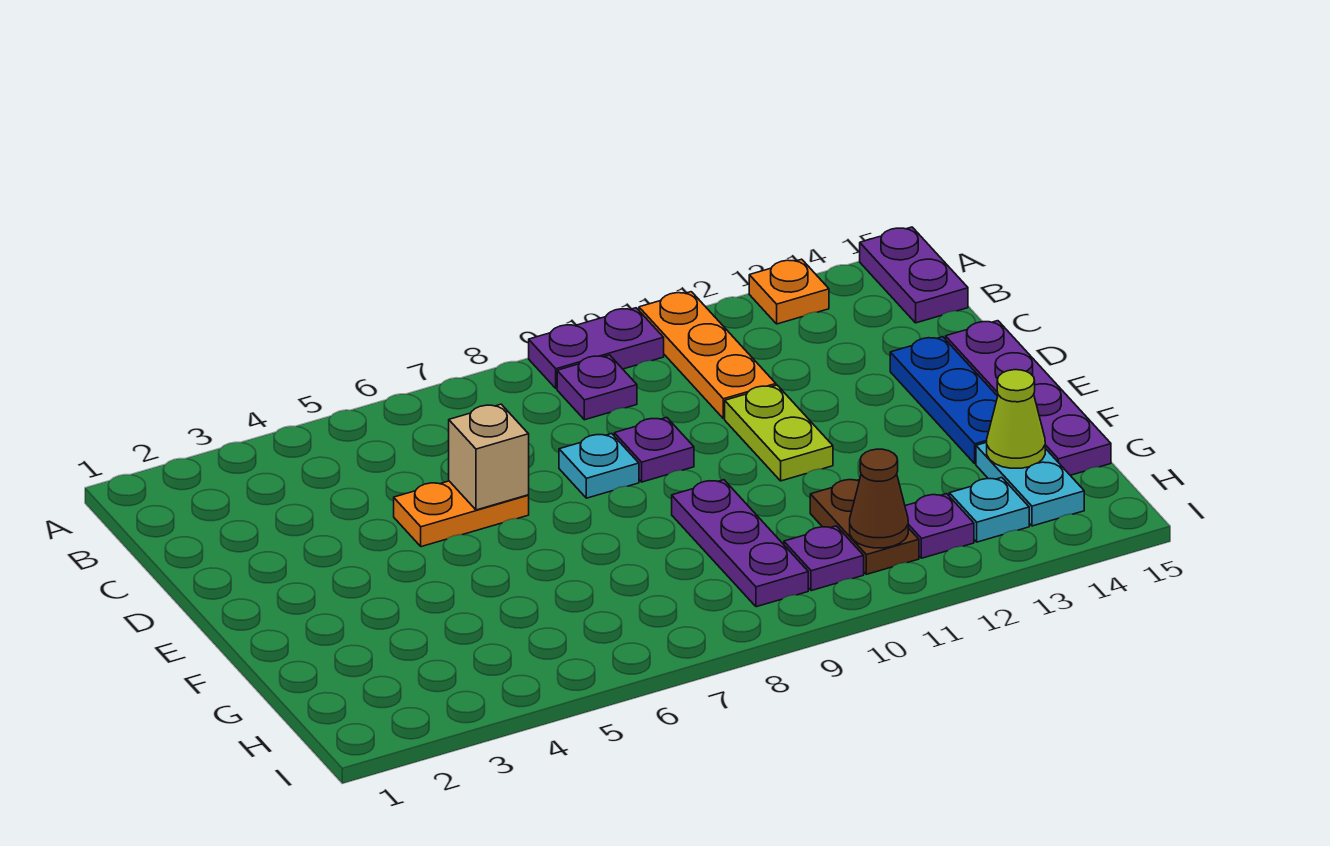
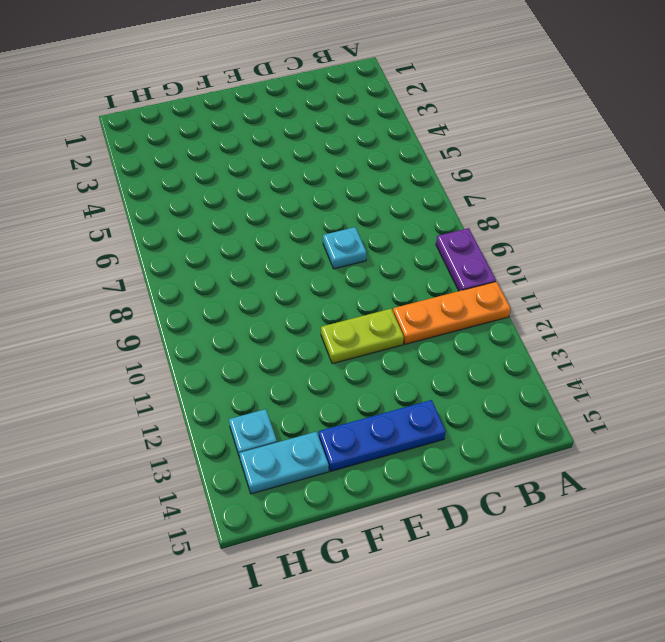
none -> orange 1x1 plate [749,259,829,324]
none -> purple 1x2 plate [860,227,968,323]
none -> purple 1x1 plate [557,355,637,420]

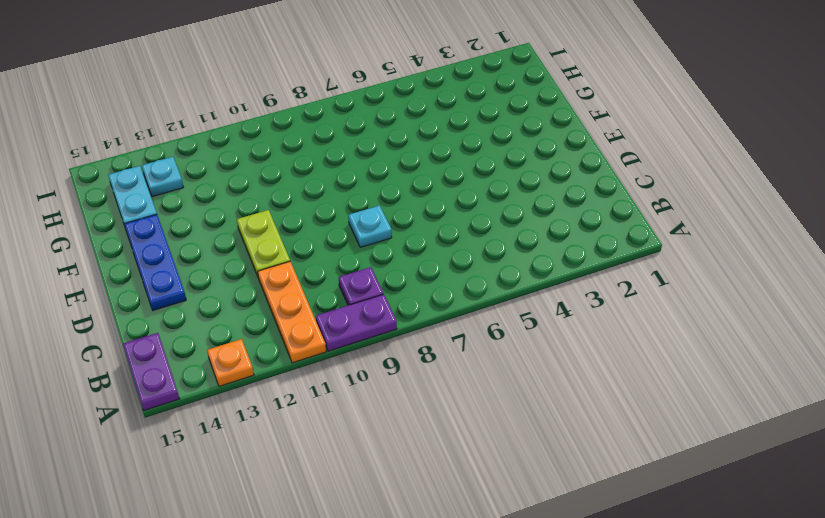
none -> orange 1x2 plate [394,481,529,547]
none -> purple 1x1 plate [614,417,694,482]
none -> purple 1x4 plate [946,321,1111,475]

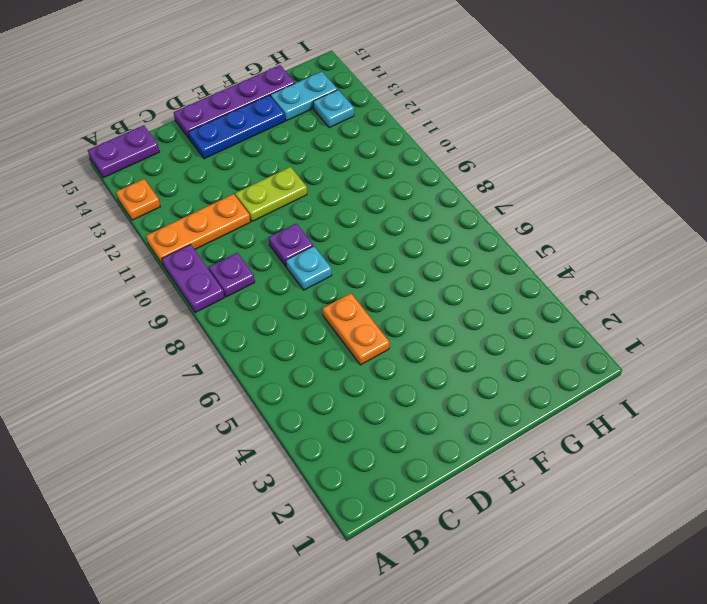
none -> purple 1x3 plate [672,480,808,607]
none -> brown 1x2 plate [810,480,919,574]
none -> purple 1x1 plate [784,526,864,591]

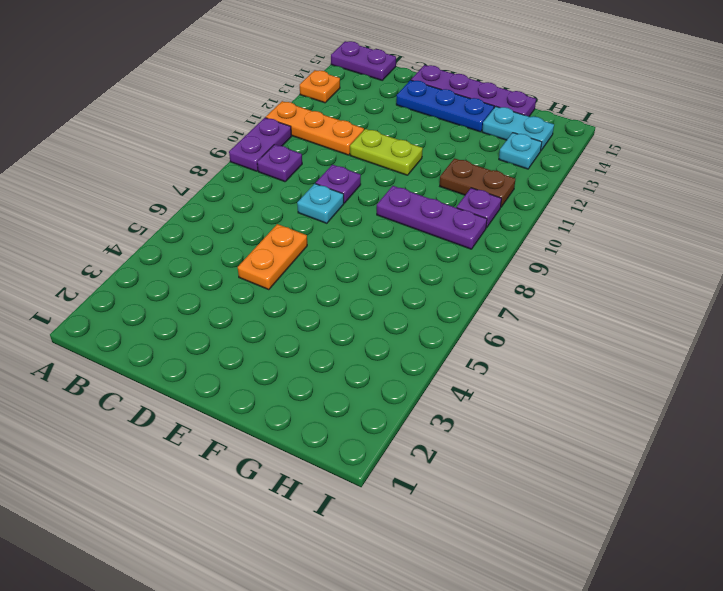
none -> purple 1x1 plate [905,494,974,558]
none -> tan 1x1 brick [449,404,529,510]
none -> lime 1x1 cone [987,370,1045,468]

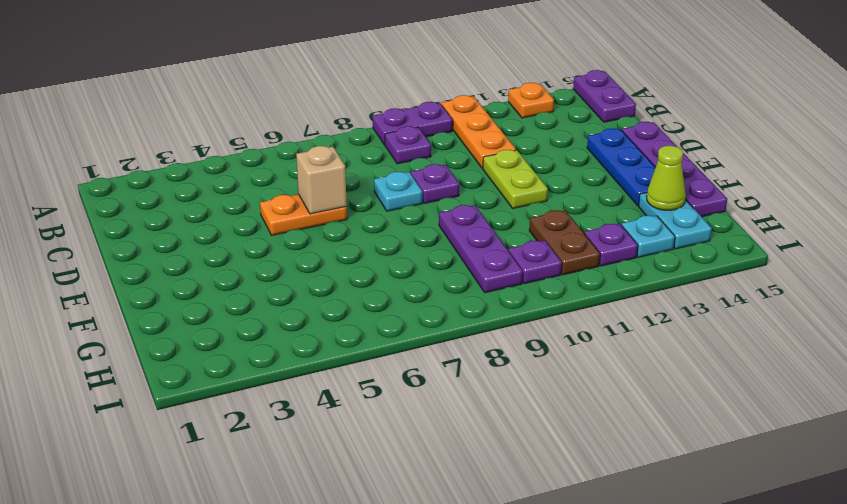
none -> brown 1x1 cone [850,449,908,548]

